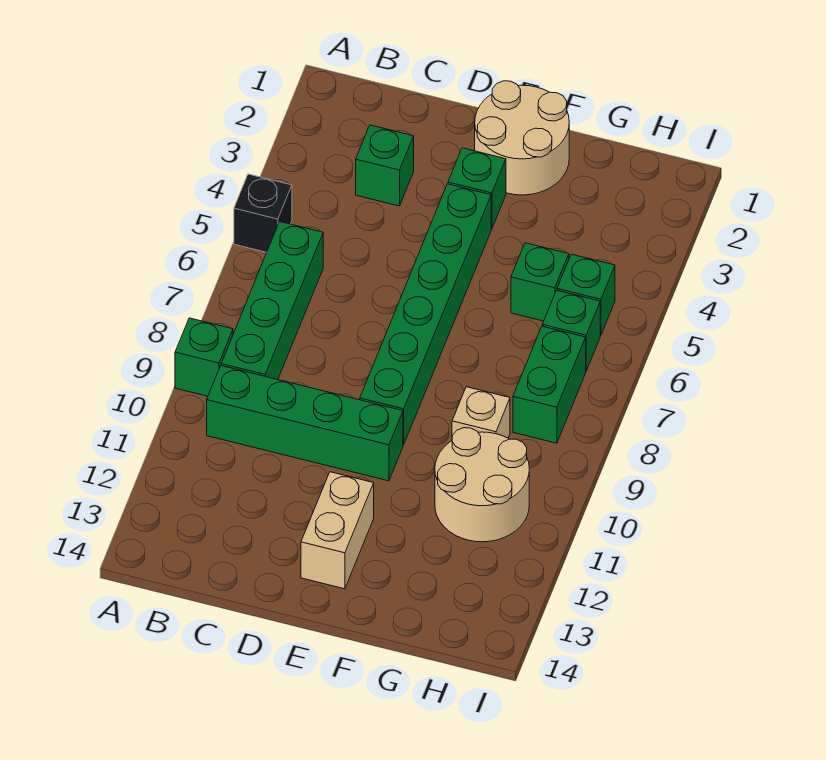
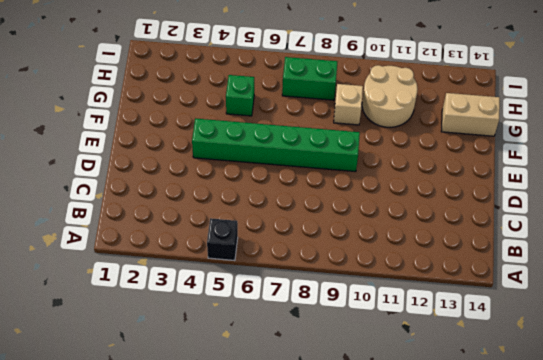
tan 1x2 brick [441,93,500,136] -> tan 1x2 brick moved to [301,472,374,589]
none -> green 1x1 brick [175,318,233,396]
none -> green 1x4 brick [221,222,323,380]
none -> green 1x4 brick [207,366,403,481]

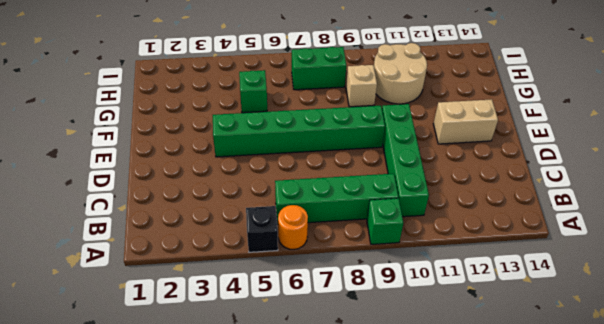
orange 1x1 round brick [278,205,308,249] -> none
none -> green 1x1 brick [356,125,414,206]
none -> tan 2x2 round brick [475,81,569,195]
none -> green 1x1 brick [448,148,506,229]

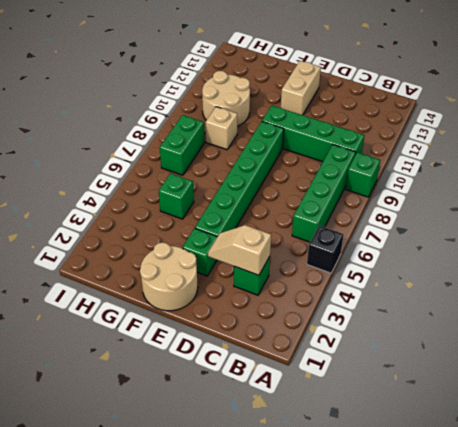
tan 1x2 slope [208,225,271,275] -> none
none -> green 1x1 brick [557,254,615,335]
none -> green 1x1 brick [542,290,600,371]

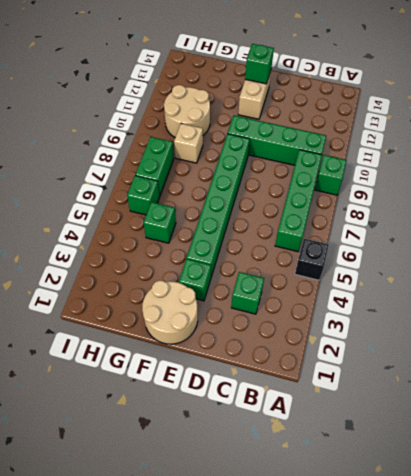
green 1x1 brick [245,44,274,84] -> green 1x1 brick moved to [557,254,615,335]

